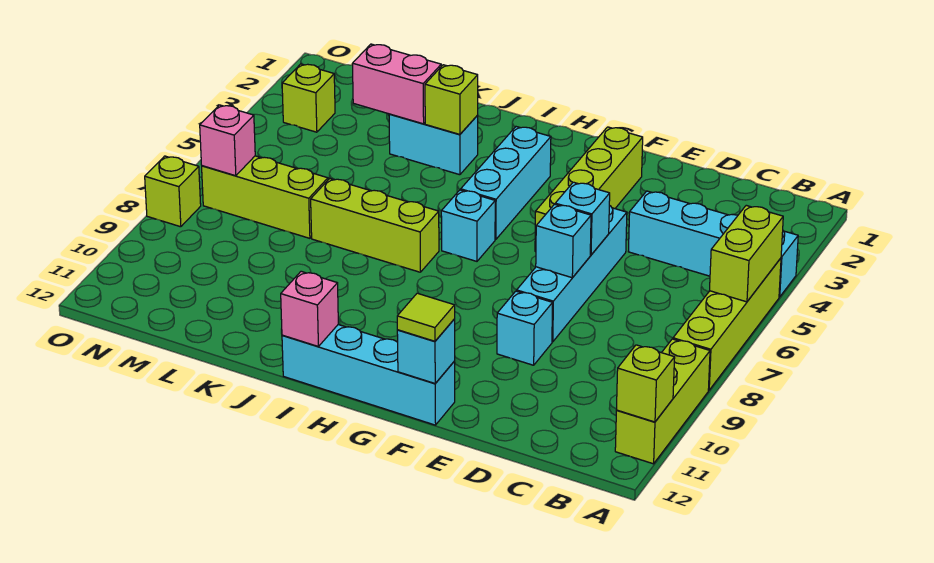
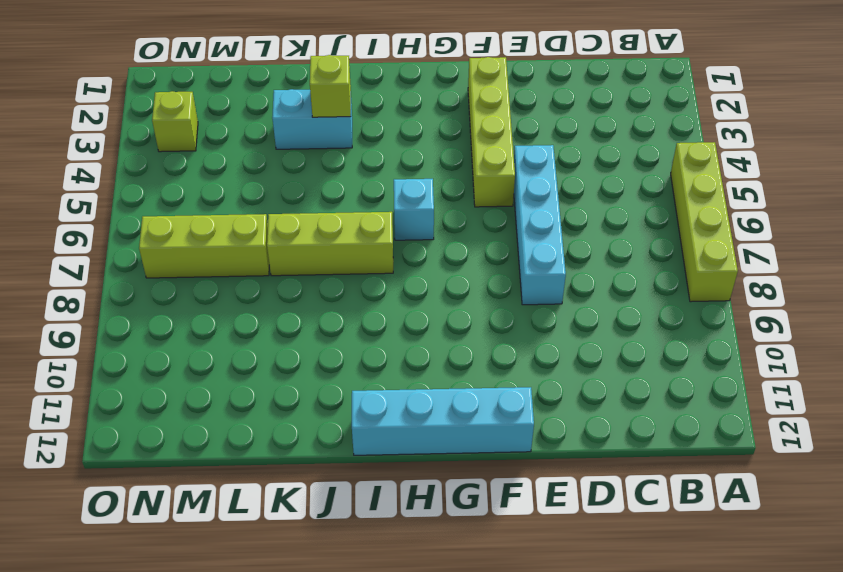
none -> cyan 1x4 brick [628,191,798,297]
none -> lime 1x3 brick [615,339,710,464]
none -> cyan 1x1 brick [497,291,553,365]

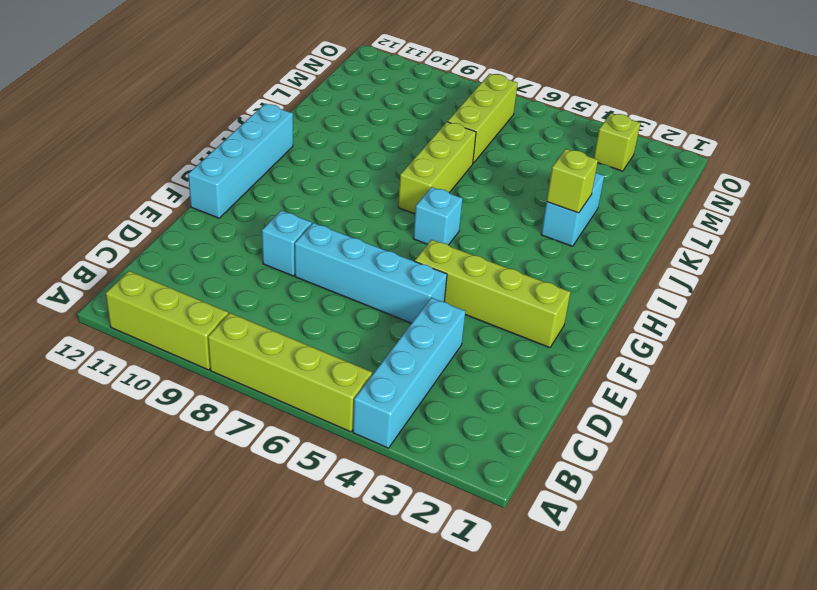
none -> cyan 1x3 brick [461,127,551,239]
none -> lime 1x1 brick [145,156,201,227]
none -> lime 1x2 brick [710,205,783,302]

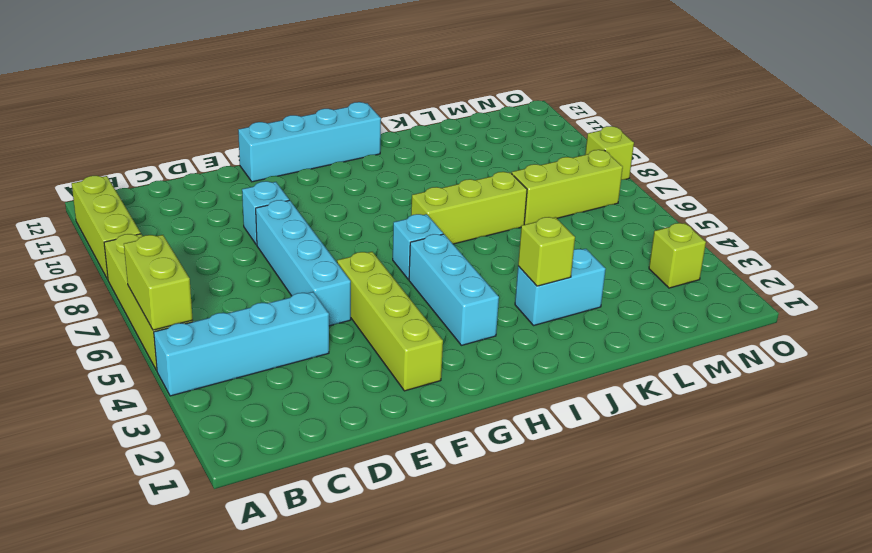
none -> lime 1x1 brick [616,345,675,422]
none -> cyan 1x1 brick [555,182,610,255]
none -> cyan 1x1 brick [536,204,591,278]

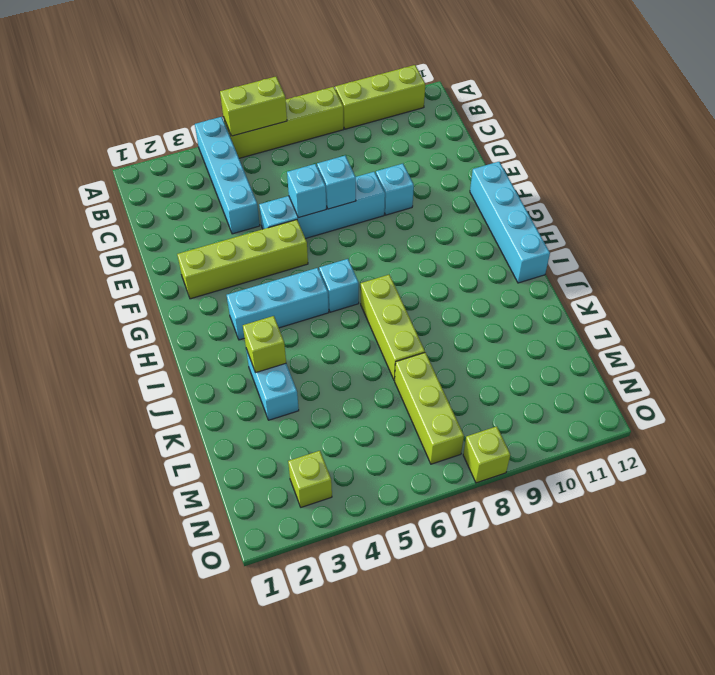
none -> lime 1x1 brick [616,345,675,422]
none -> cyan 1x1 brick [397,319,455,383]
none -> pink 1x1 brick [281,271,338,346]

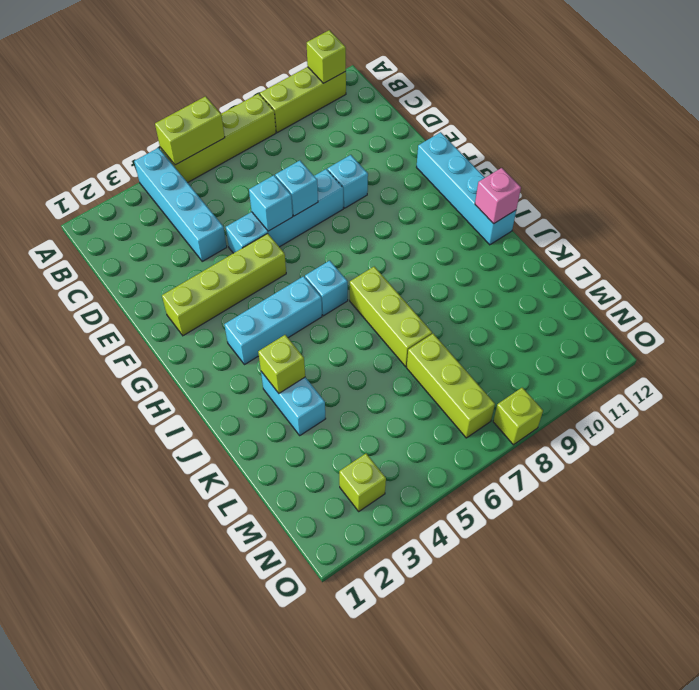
none -> cyan 1x1 brick [397,319,455,383]
none -> pink 1x2 brick [352,44,441,124]
none -> pink 1x1 brick [200,105,255,176]

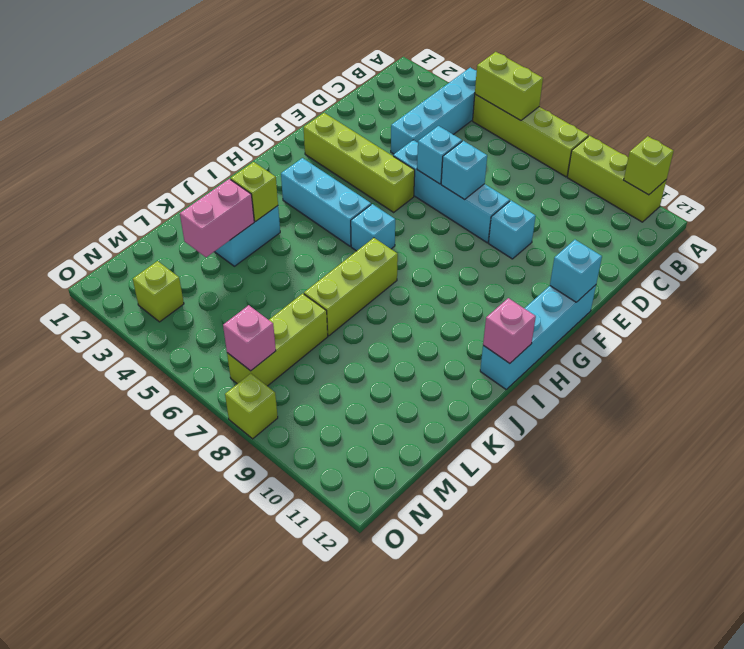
none -> lime 1x1 tile [397,293,455,341]

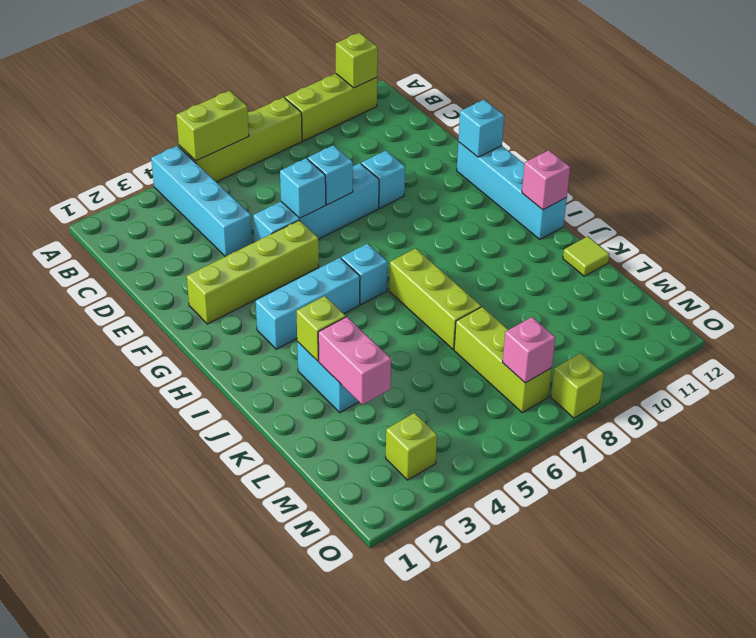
lime 1x1 tile [563,236,609,276] -> lime 1x1 tile moved to [397,293,455,341]

